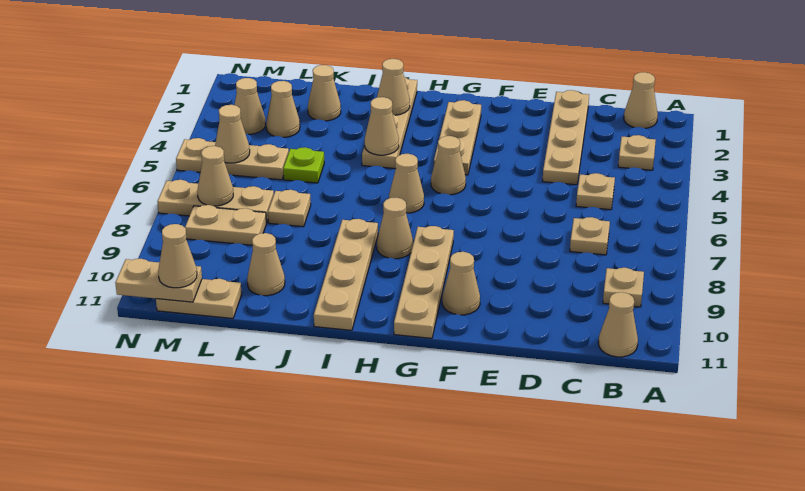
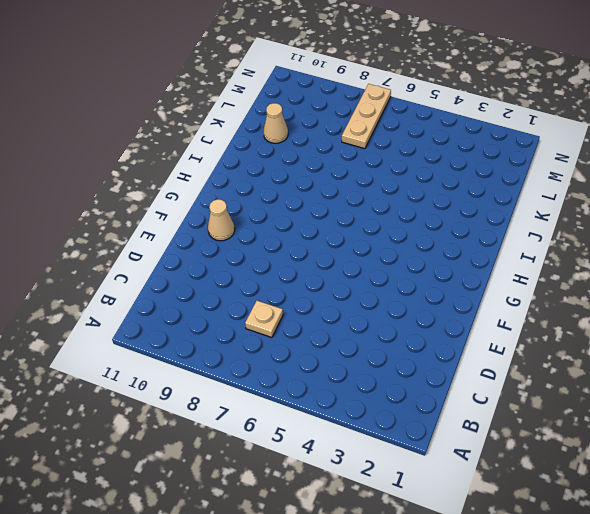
none -> tan 1x1 cone [624,72,658,128]
none -> tan 1x1 plate [618,135,656,170]
none -> tan 1x1 plate [603,268,644,307]
none -> tan 1x1 cone [598,292,638,357]

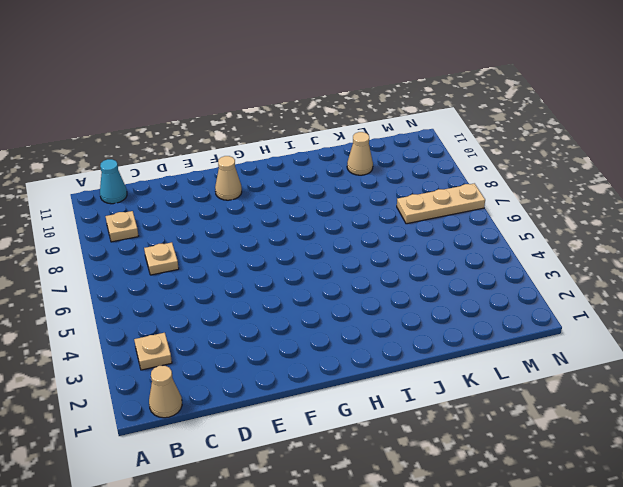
cyan 1x1 cone [100,159,127,204] -> tan 1x1 cone [598,292,638,357]
none -> tan 1x1 plate [576,173,615,210]
none -> tan 1x4 plate [543,90,589,185]
none -> tan 1x3 plate [434,100,481,175]
none -> tan 1x1 cone [431,136,466,195]

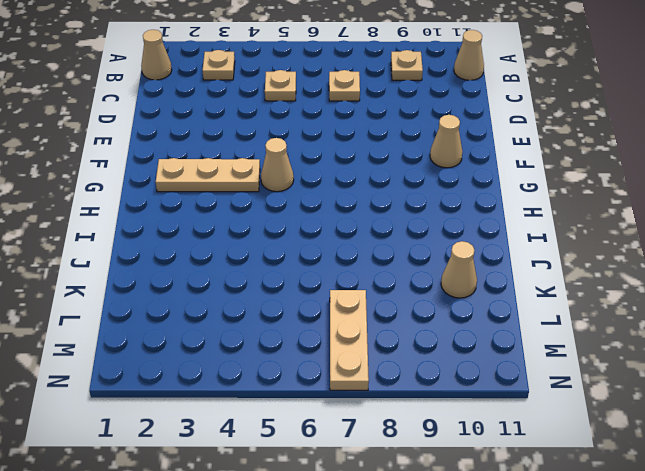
none -> tan 1x4 plate [543,90,589,185]
none -> tan 1x4 plate [394,226,454,338]
none -> tan 1x1 cone [389,154,424,213]
none -> tan 1x1 cone [377,197,413,259]

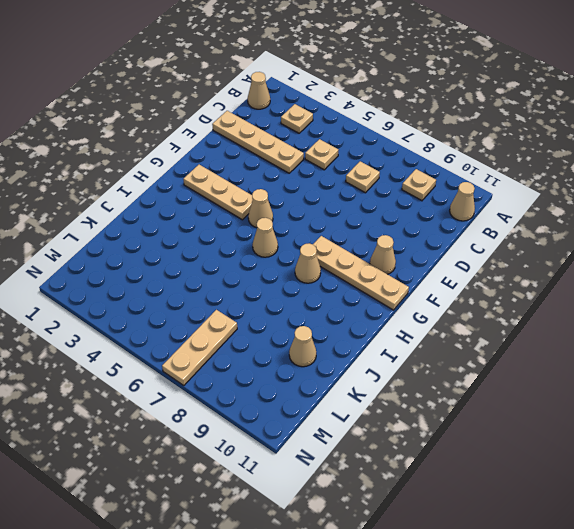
none -> tan 1x4 plate [362,77,417,169]
none -> tan 1x4 plate [314,219,378,330]
none -> tan 1x1 cone [308,65,341,121]
none -> lime 1x1 plate [283,147,324,183]

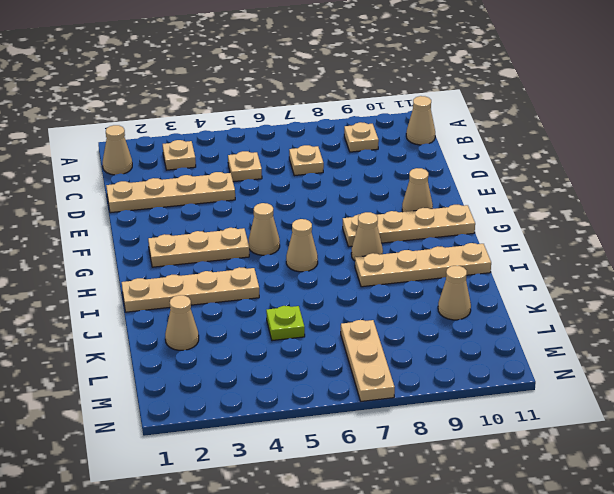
none -> tan 1x1 plate [268,190,311,227]
none -> tan 1x1 cone [266,81,300,137]
none -> tan 1x3 plate [176,138,289,180]
none -> tan 1x2 plate [185,205,266,245]

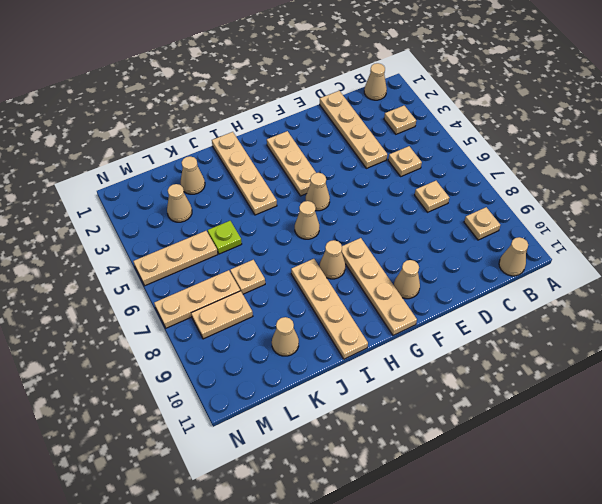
none -> tan 1x2 plate [156,279,242,318]
none -> tan 1x1 cone [234,78,265,134]
none -> tan 1x1 cone [377,59,410,115]
none -> tan 1x1 cone [365,97,399,155]

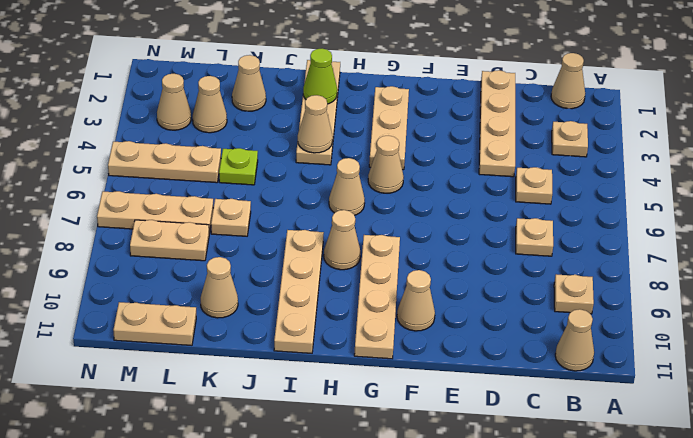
lime 1x1 cone [303,49,337,104] -> tan 1x1 cone [377,59,410,115]
none -> tan 1x1 cone [215,105,250,163]
none -> tan 1x1 cone [197,146,233,206]
none -> tan 1x2 plate [115,259,202,302]
none -> tan 1x1 cone [158,224,197,288]

